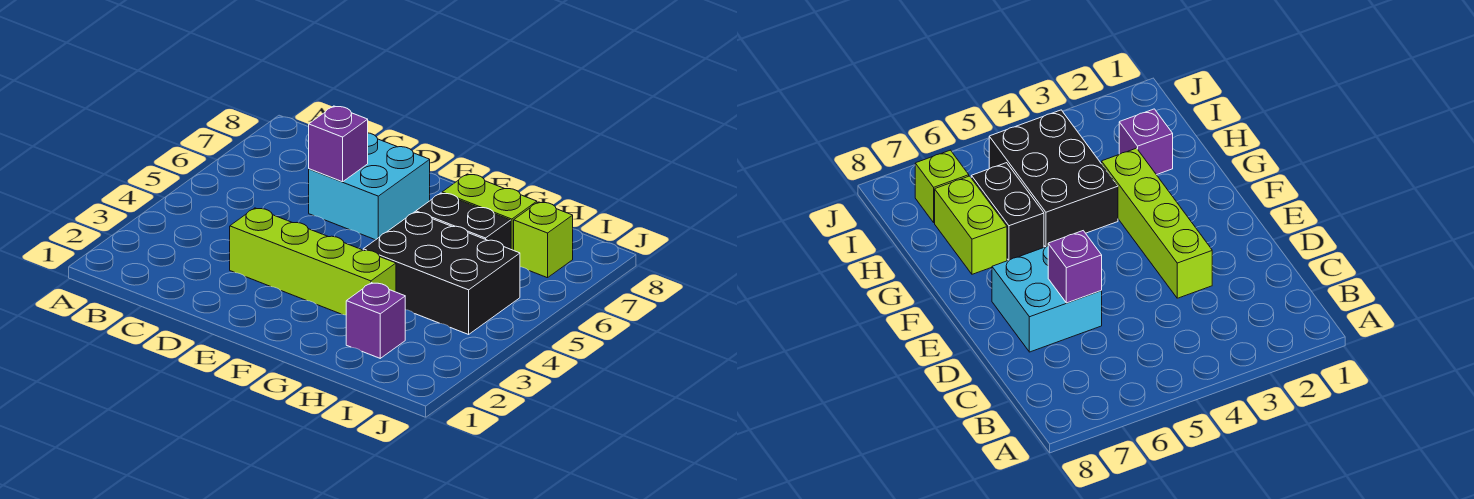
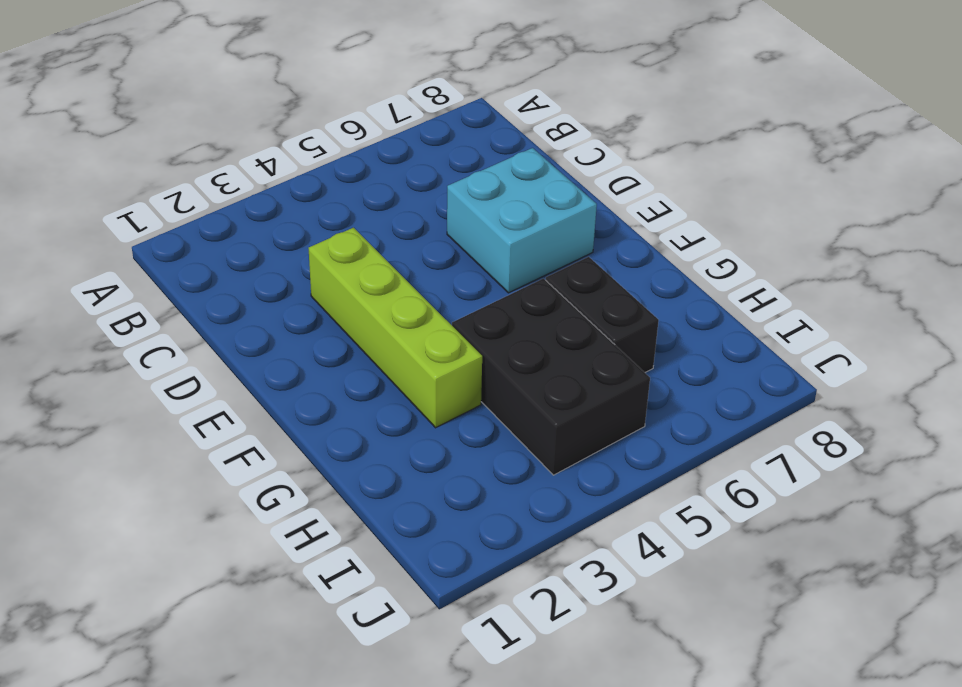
none -> lime 1x2 brick [442,174,537,250]
none -> purple 1x1 brick [346,283,405,358]

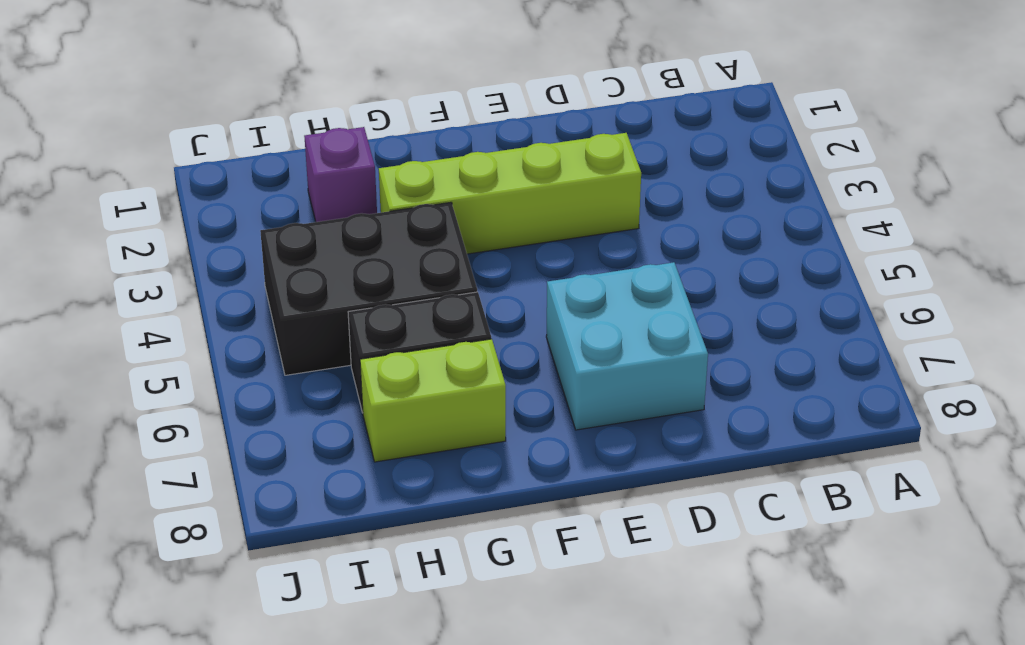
none -> lime 1x1 brick [514,202,573,278]
none -> purple 1x1 brick [309,106,368,182]

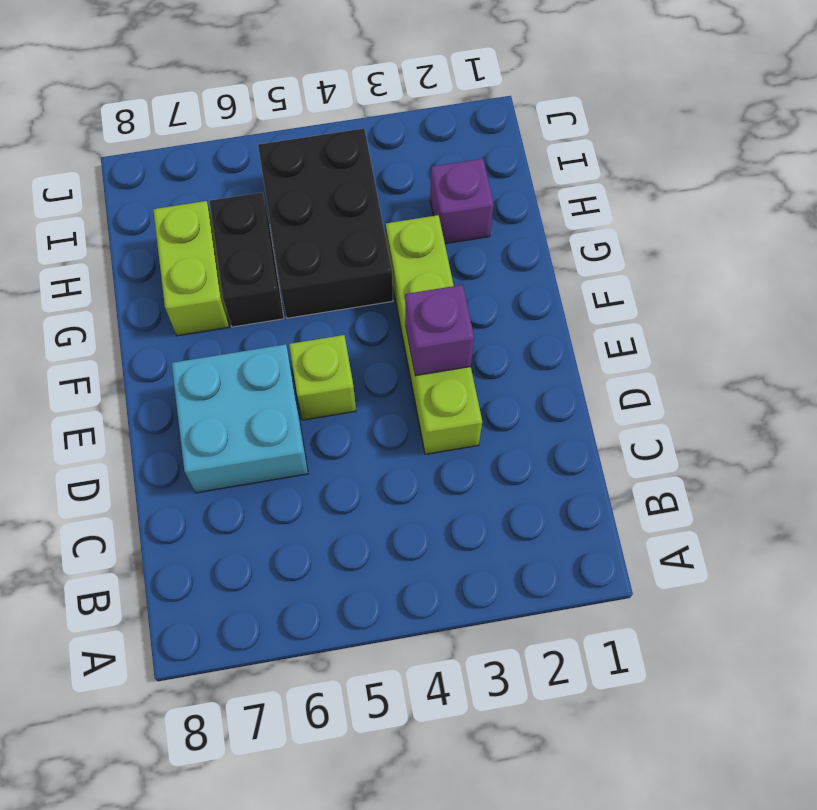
purple 1x1 brick [405,285,474,376] -> purple 1x1 brick moved to [309,106,368,182]
lime 1x1 brick [289,335,356,420] -> lime 1x1 brick moved to [514,202,573,278]

